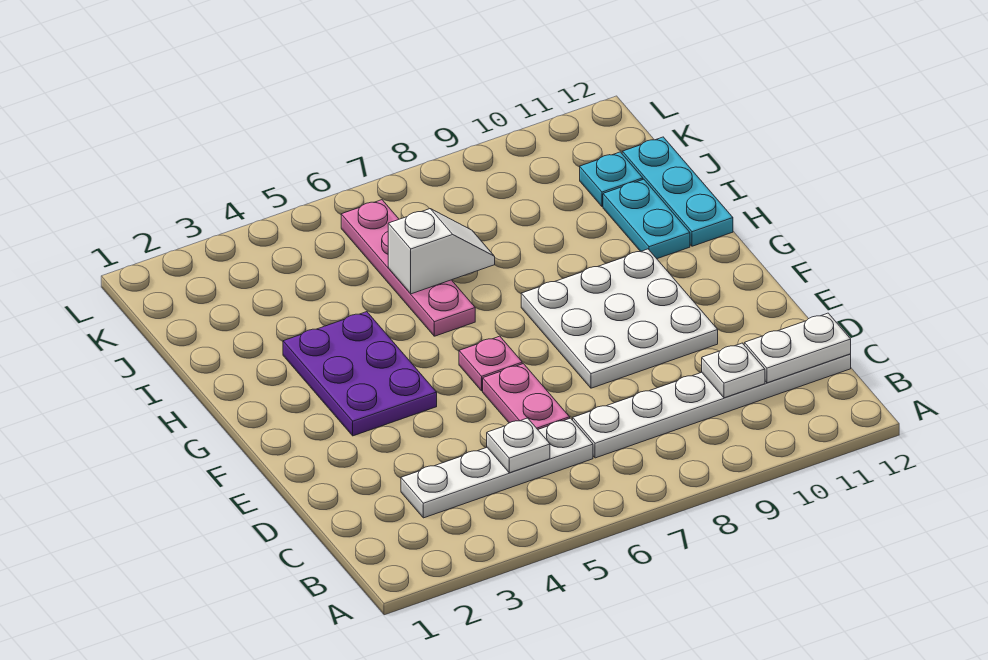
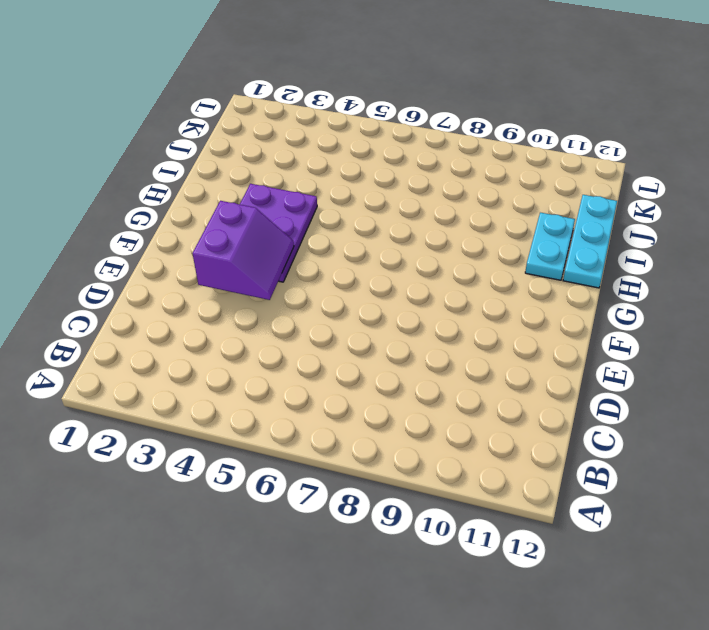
purple 2x2 slope [193,201,294,300] -> none
none -> white 1x4 plate [401,418,593,518]
none -> white 1x6 plate [573,354,851,458]
none -> pink 1x2 plate [483,364,570,429]

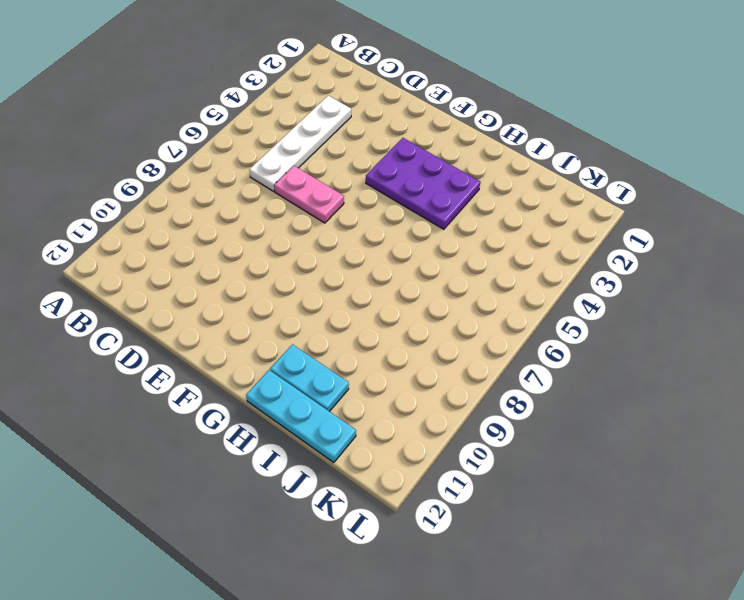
none -> white 1x6 plate [573,354,851,458]
none -> white 3x3 plate [521,249,718,388]
none -> pink 1x1 plate [459,336,522,391]

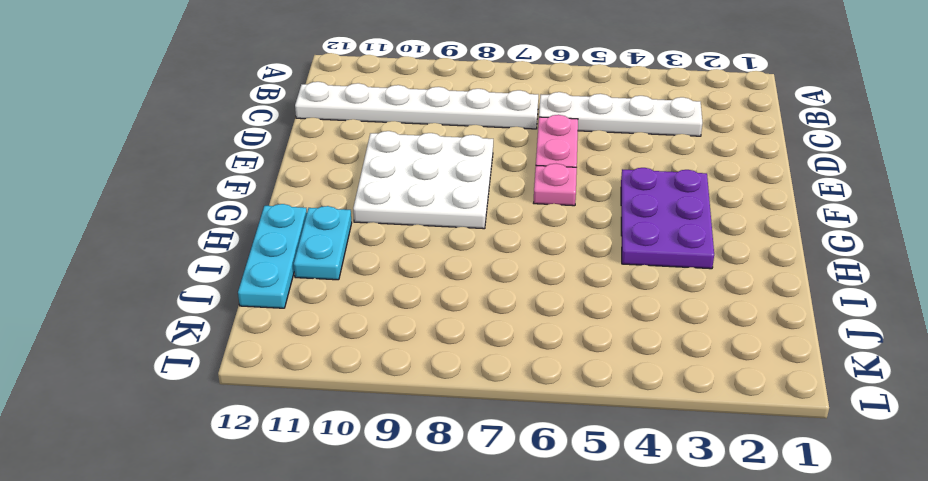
none -> pink 1x4 plate [341,200,475,336]
none -> cyan 1x1 plate [580,152,643,207]
none -> white 1x1 plate [487,418,550,473]

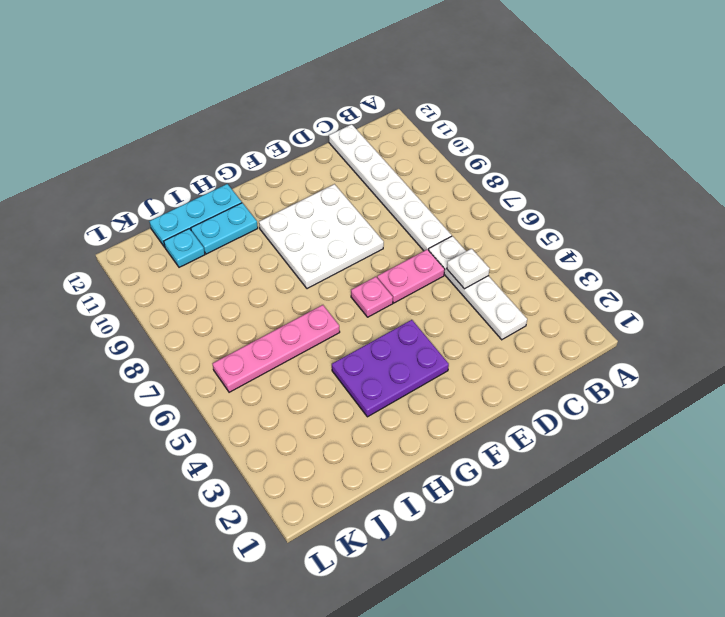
none -> white 1x1 plate [702,343,765,398]
none -> white 1x2 plate [744,313,851,383]
none -> white 1x2 slope [388,209,495,294]

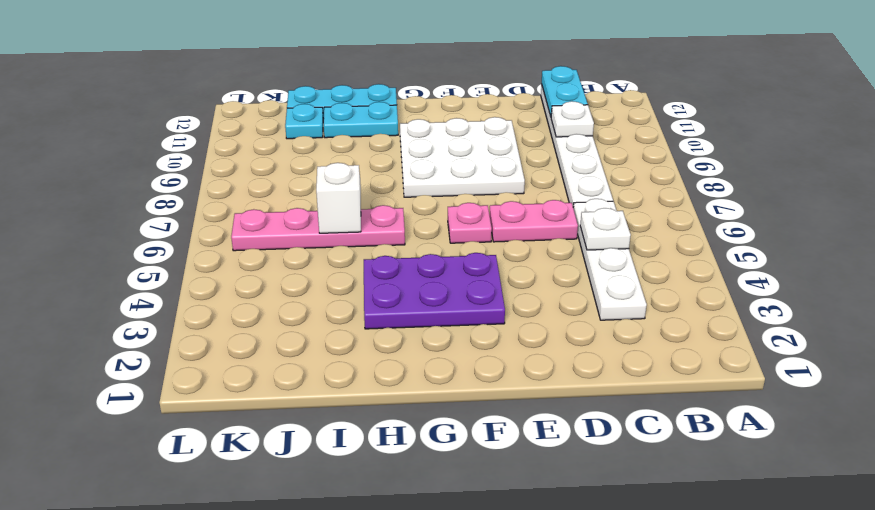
cyan 1x2 plate [542,66,588,117] -> white 1x2 plate [744,313,851,383]

